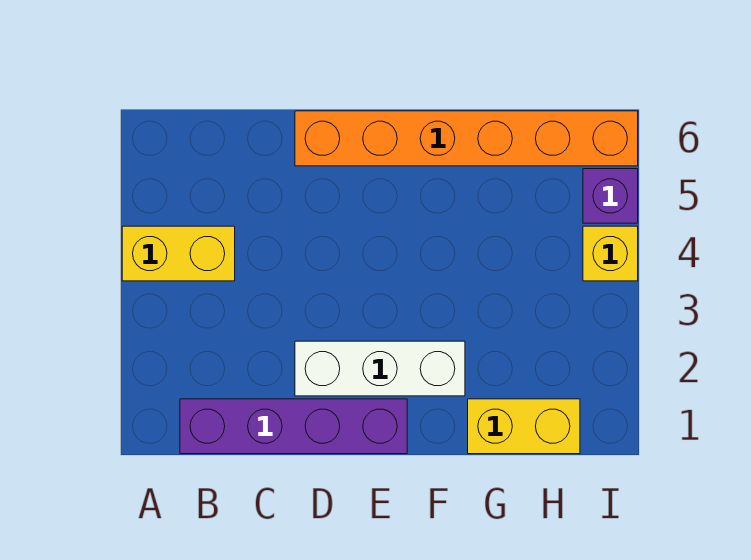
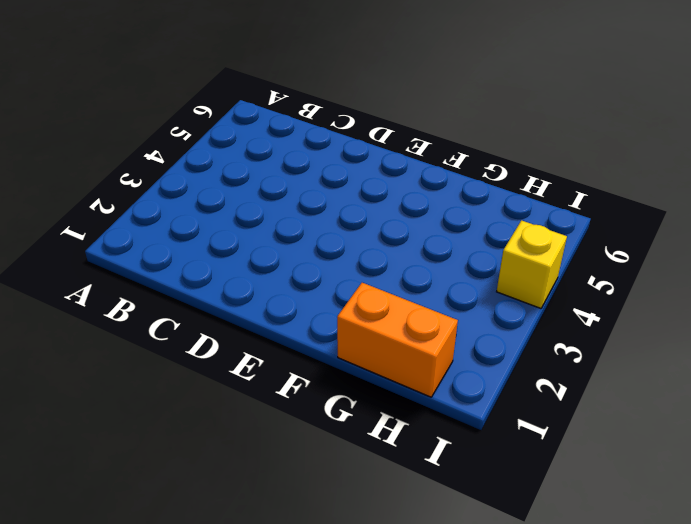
orange 1x2 brick [337,283,458,397] -> yellow 1x2 brick [468,399,580,454]
none -> yellow 1x2 brick [122,226,235,281]
none -> purple 1x4 brick [180,399,407,454]

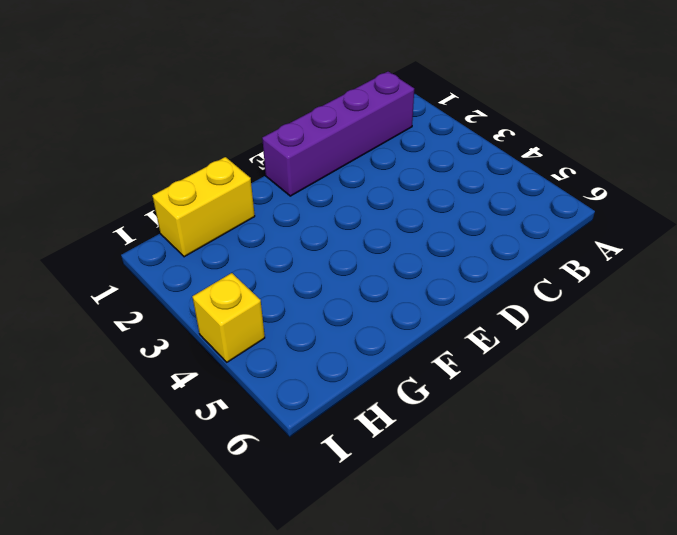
none -> yellow 1x2 brick [122,226,235,281]
none -> white 1x3 brick [295,341,465,396]

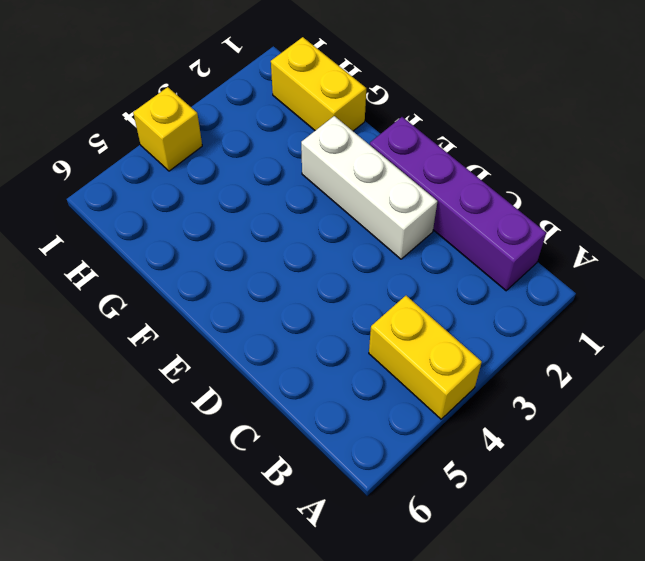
none -> orange 1x6 brick [295,111,638,166]
none -> purple 1x1 brick [583,169,638,223]

